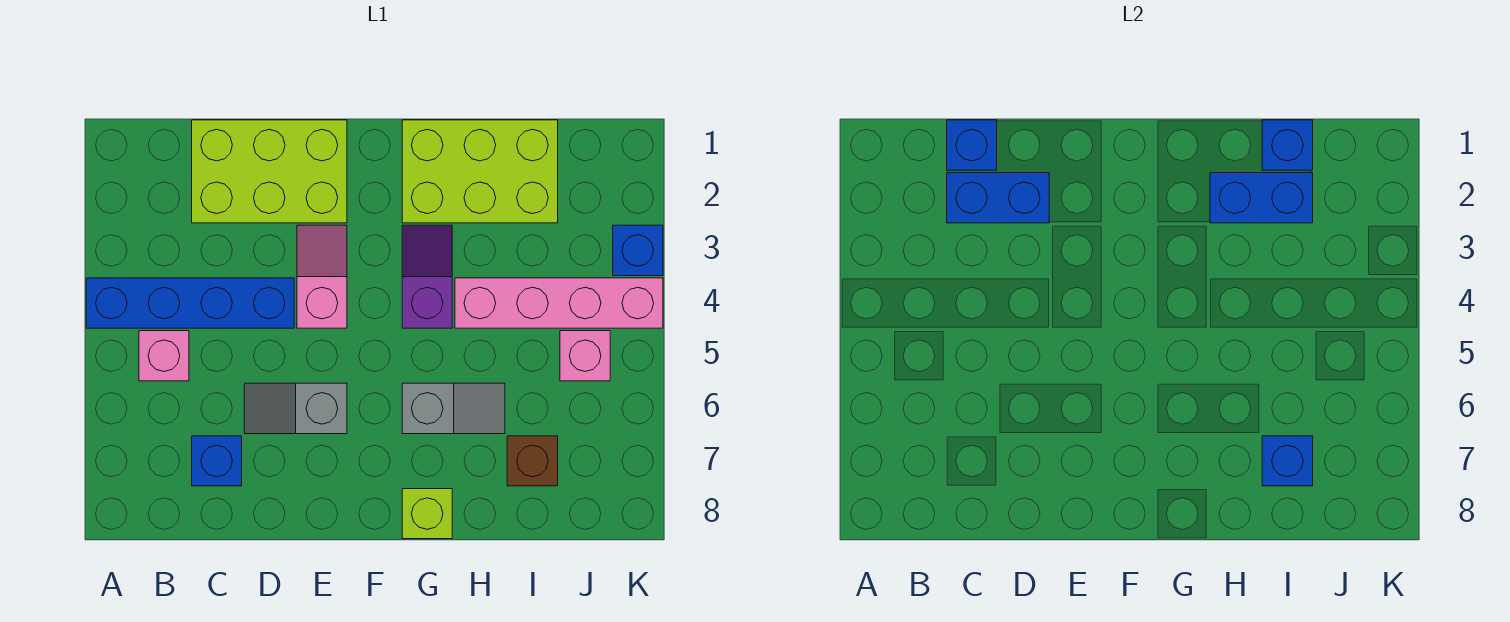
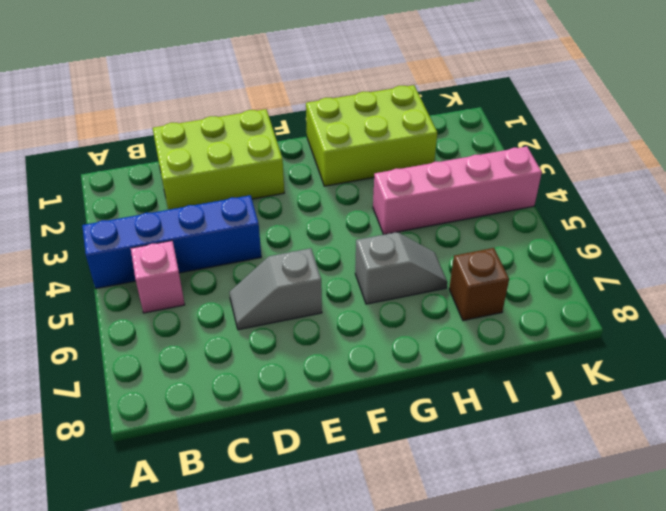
none -> blue 1x1 brick [192,436,242,486]
none -> pink 1x2 slope [297,225,347,328]
none -> purple 1x2 slope [402,225,452,328]

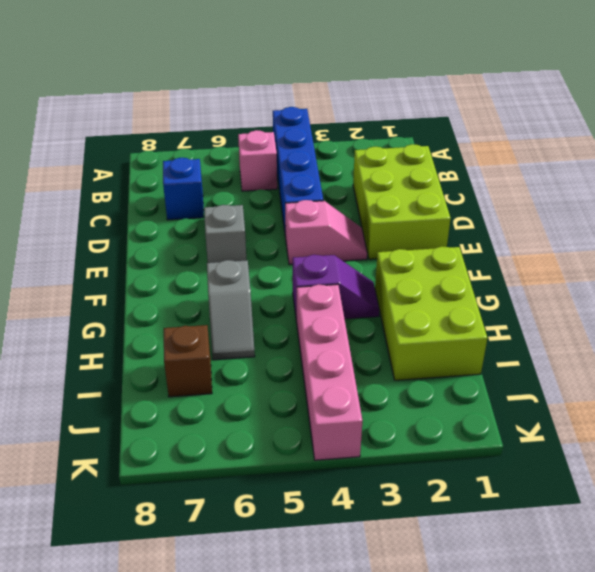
none -> lime 1x1 brick [402,489,452,539]
none -> pink 1x1 brick [560,331,610,381]
none -> blue 1x1 brick [613,225,663,276]

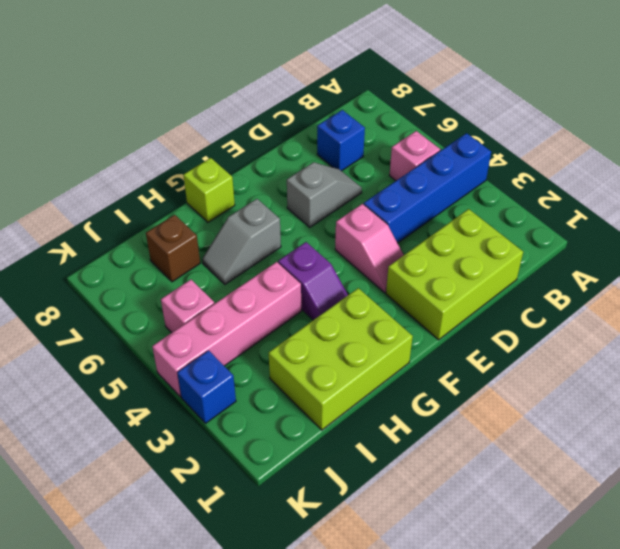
none -> blue 1x1 brick [947,120,997,170]
none -> blue 1x2 brick [947,173,1049,223]
none -> blue 1x2 brick [1210,173,1313,223]

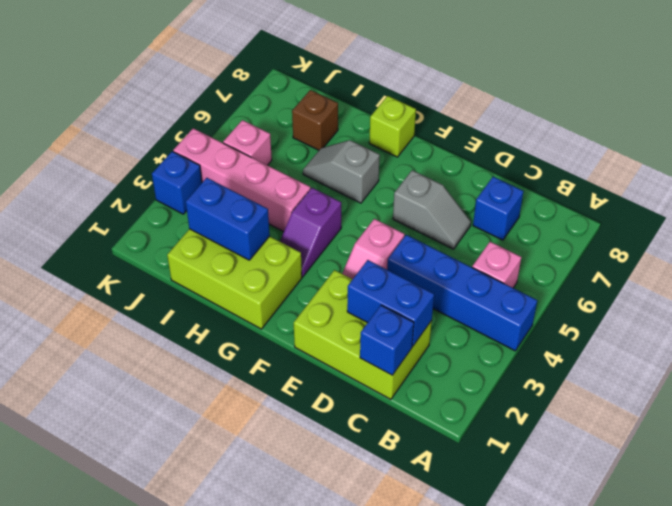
none -> blue 1x1 brick [1262,120,1313,170]
none -> blue 1x1 brick [1262,436,1313,486]

